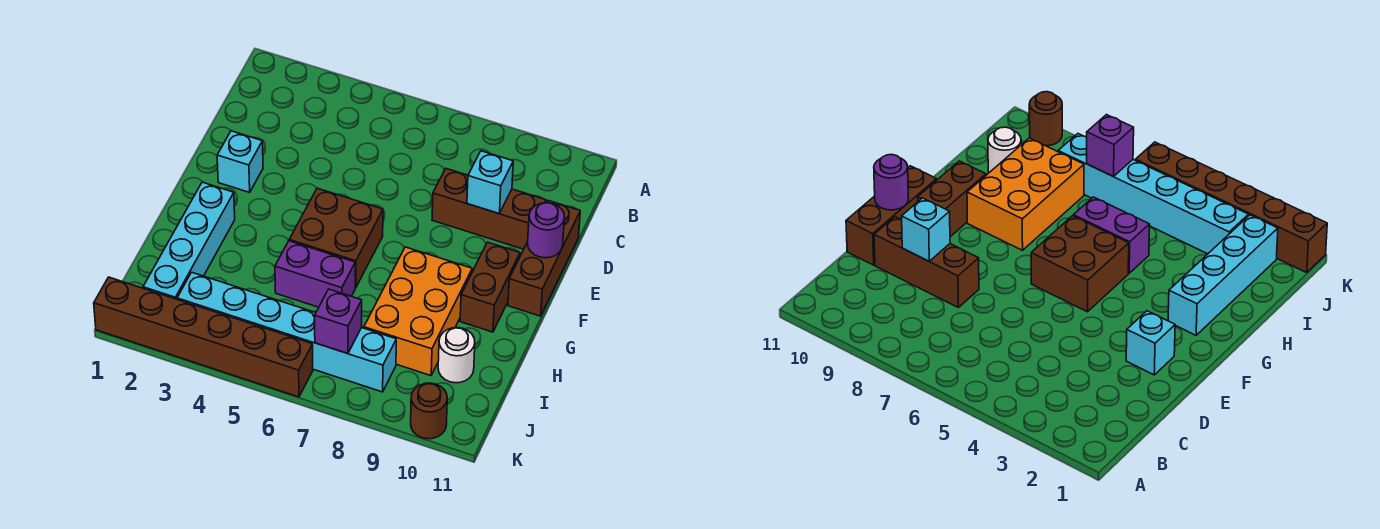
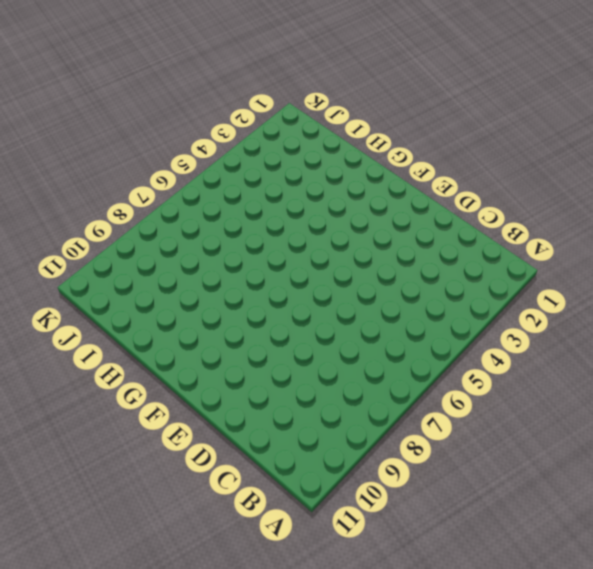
none -> brown 1x3 brick [432,169,546,249]
none -> brown 1x3 brick [508,201,580,316]
none -> cyan 1x1 brick [217,131,263,192]

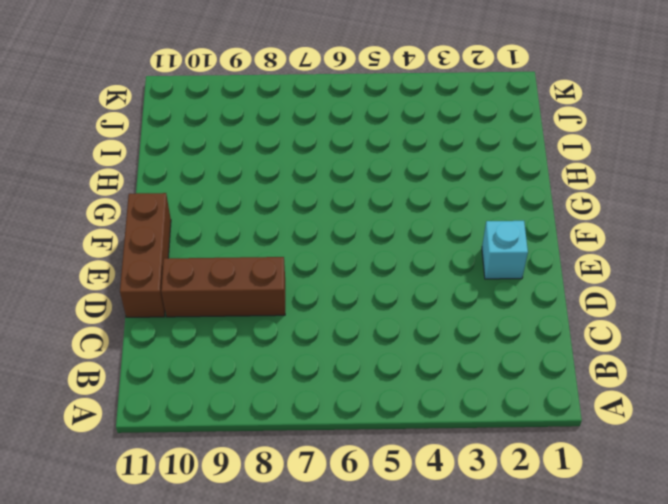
none -> brown 2x2 brick [289,188,383,288]
none -> brown 1x2 brick [460,242,520,332]
none -> cyan 1x4 brick [143,182,235,299]

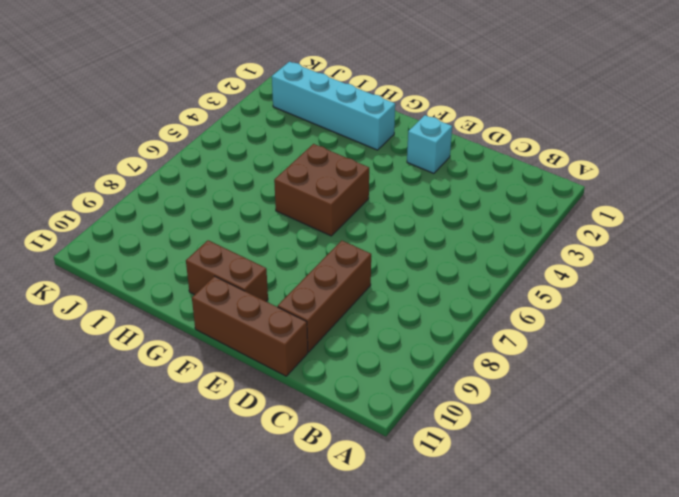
none -> orange 2x3 brick [364,247,472,376]
none -> purple 1x2 brick [275,241,355,307]
none -> white 1x1 round brick [438,328,475,383]

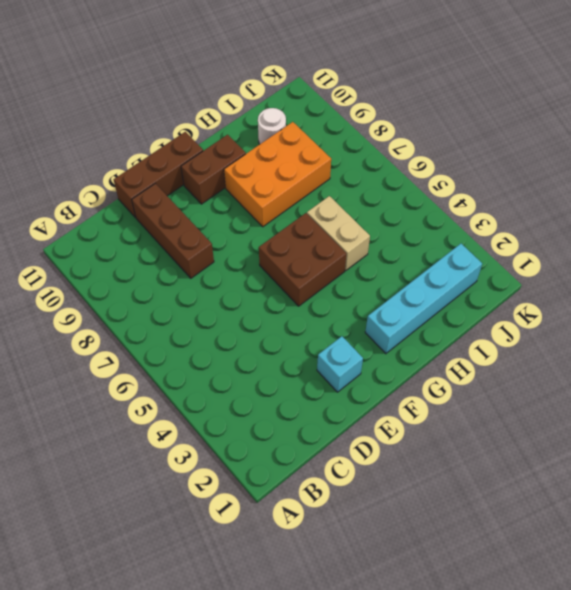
tan 1x2 brick [307,196,370,271] -> purple 1x2 brick [275,241,355,307]
none -> cyan 1x6 brick [177,272,396,392]
none -> brown 1x6 brick [94,277,313,397]
none -> brown 1x1 round brick [411,383,447,439]

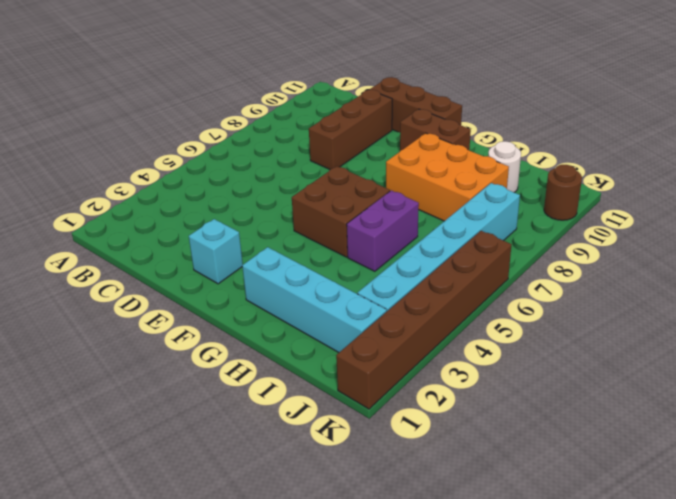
none -> cyan 1x1 brick [467,151,513,213]
none -> purple 1x1 round brick [528,203,565,258]
none -> purple 1x1 brick [315,289,362,354]

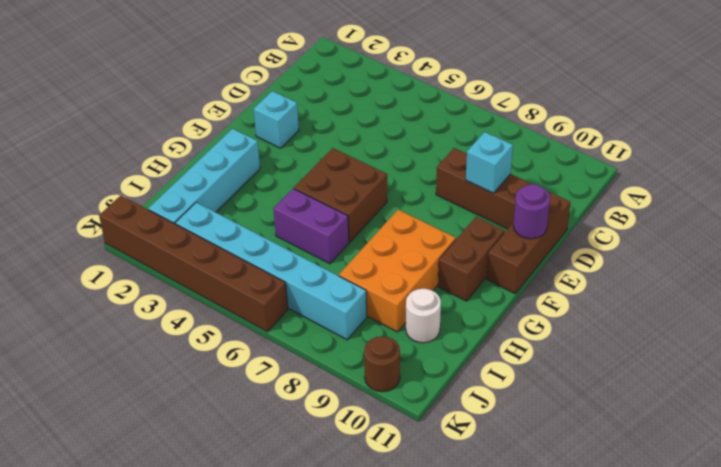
none -> purple 1x1 brick [315,289,362,354]

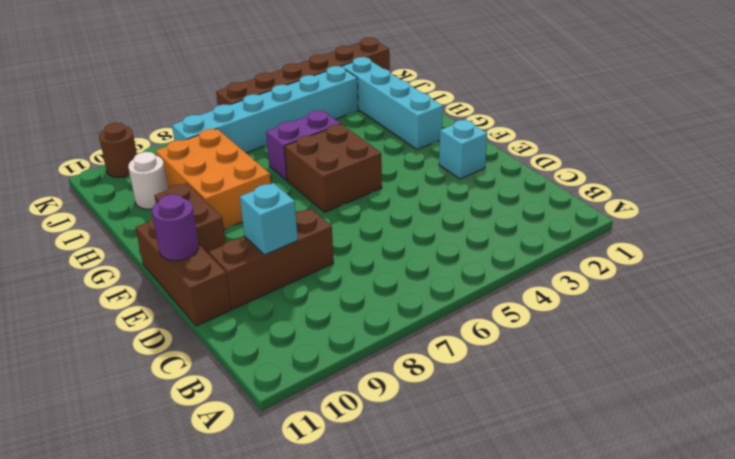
none -> purple 1x1 brick [315,289,362,354]

